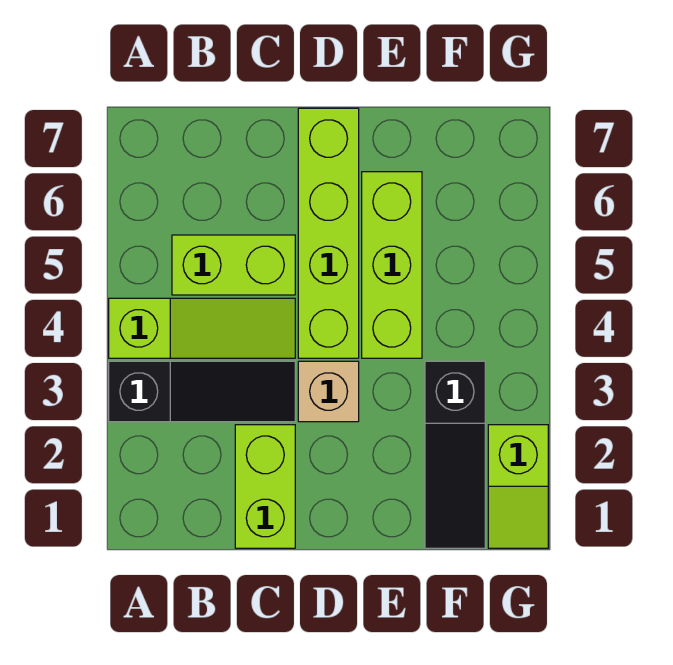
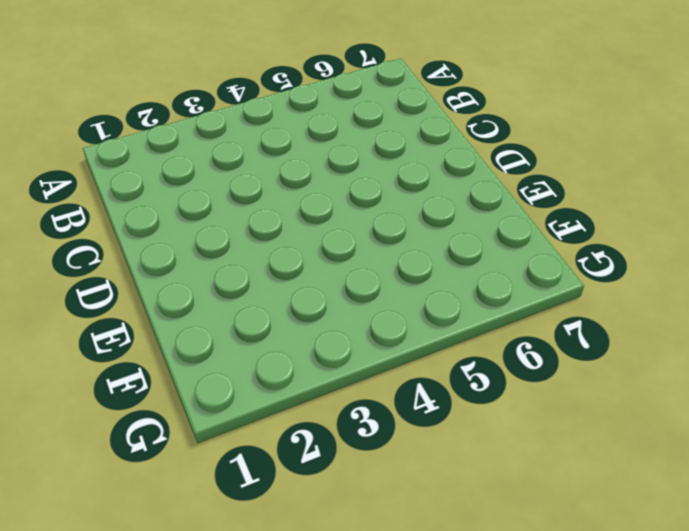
none -> black 1x3 slope [109,361,295,422]
none -> lime 1x3 slope [109,298,295,358]

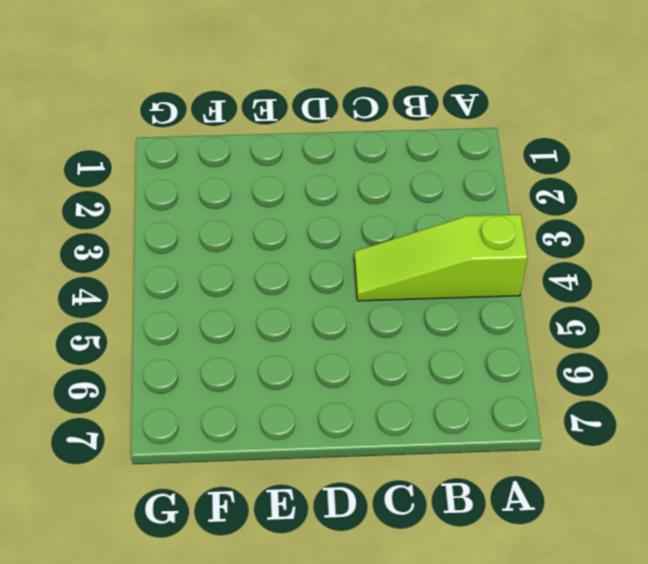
none -> black 1x3 slope [109,361,295,422]
none -> lime 1x2 brick [172,235,295,295]

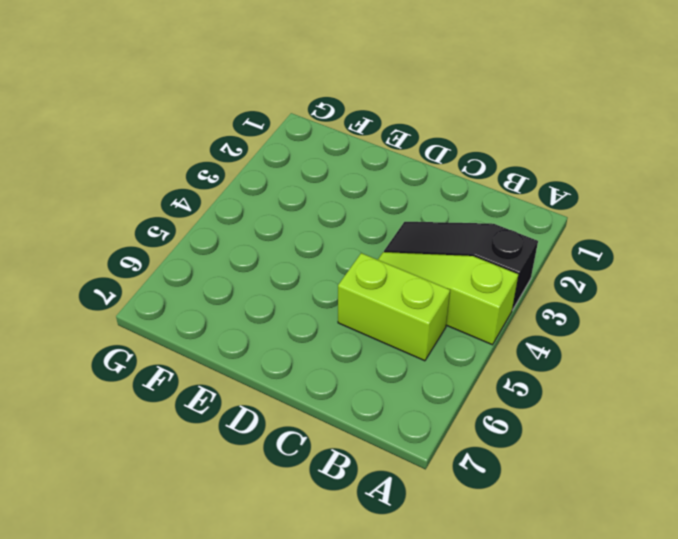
none -> lime 1x2 brick [235,425,295,548]
none -> tan 1x1 brick [298,361,359,422]

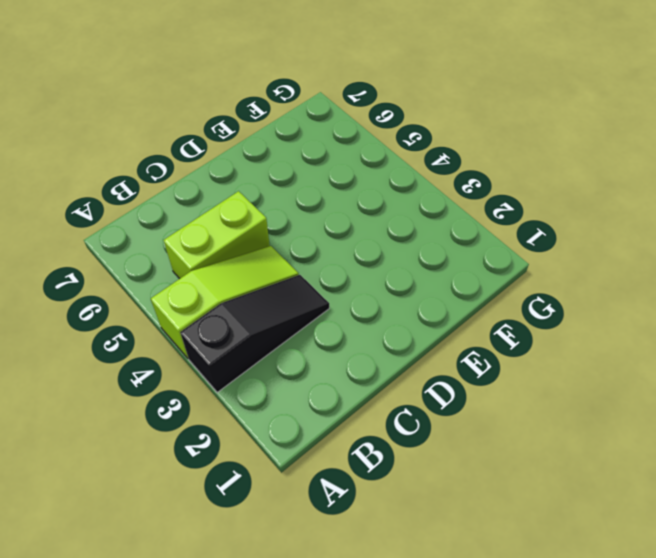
none -> lime 1x2 brick [235,425,295,548]
none -> tan 1x1 brick [298,361,359,422]

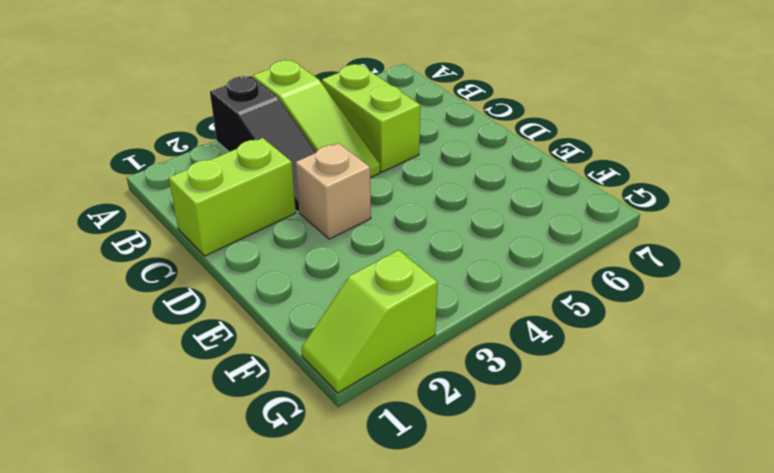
none -> lime 1x4 brick [298,108,359,358]
none -> lime 1x3 brick [362,172,422,358]

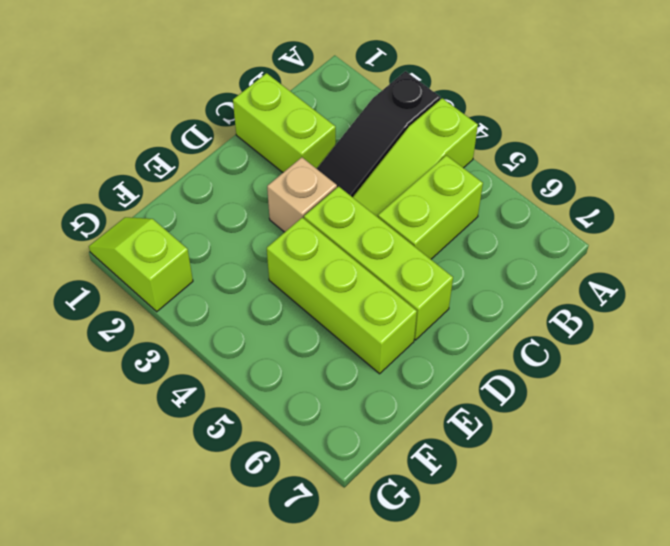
lime 1x3 brick [304,186,453,340] -> lime 1x4 brick [298,108,359,358]
none -> black 1x3 slope [425,361,485,548]

